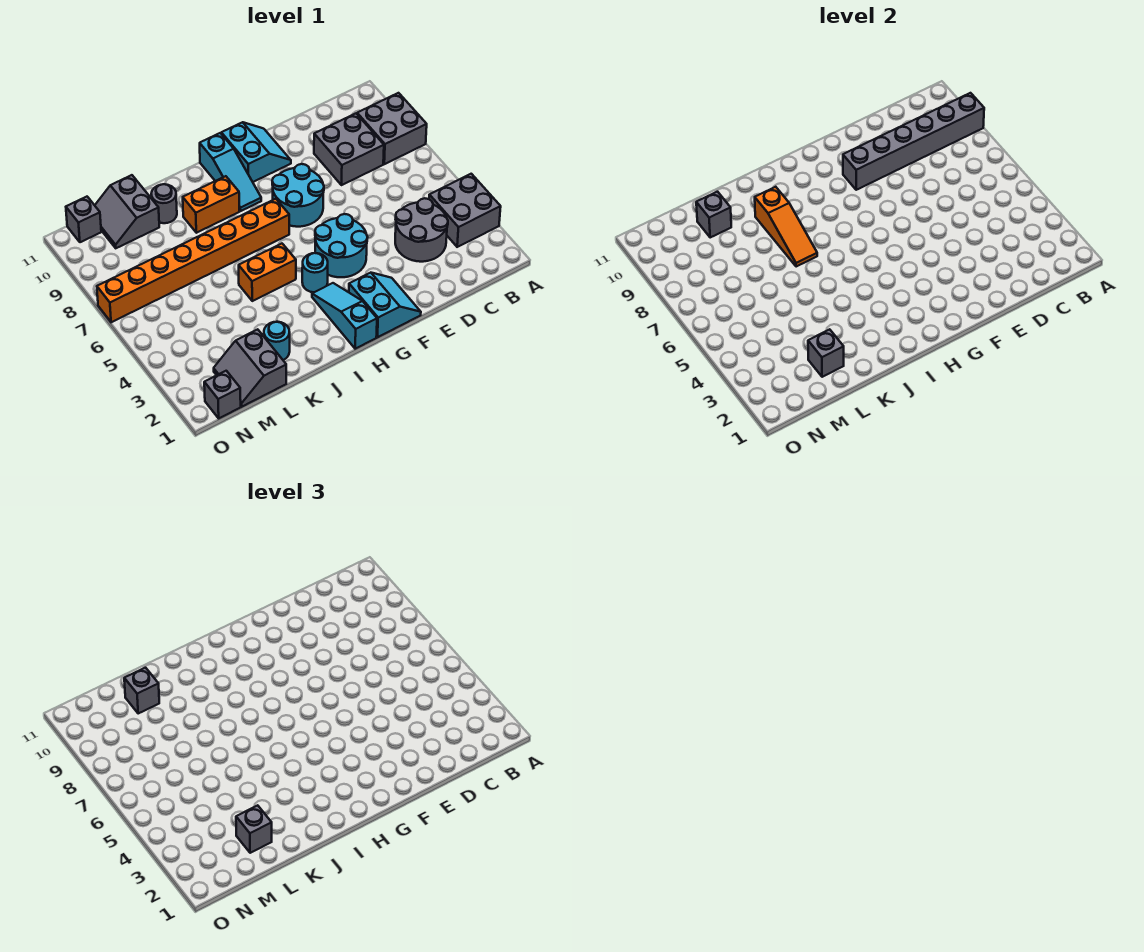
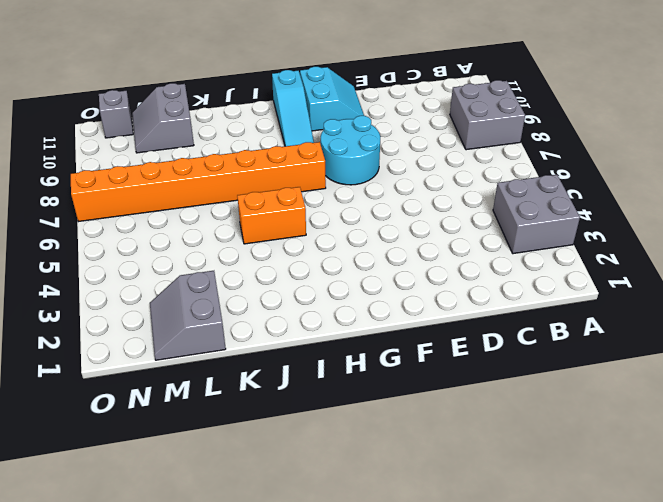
none -> grey 2x2 round brick [395,198,448,262]
none -> grey 2x2 brick [314,114,384,185]
none -> cyan 2x2 slope [349,273,421,337]

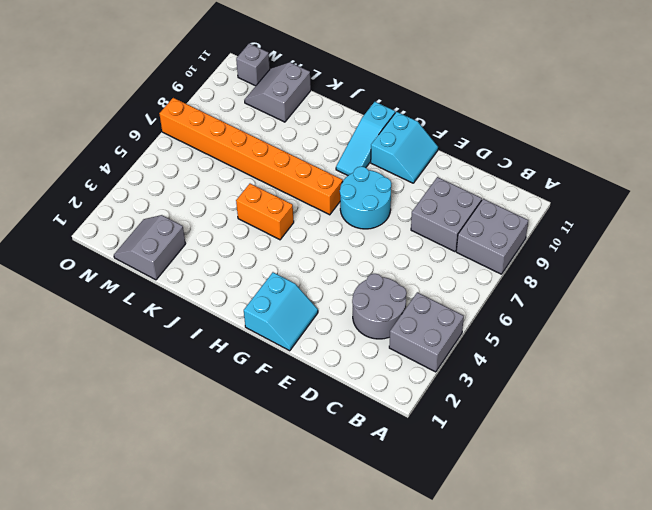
none -> cyan 2x2 round brick [315,214,368,277]
none -> cyan 1x3 slope [312,283,377,349]
none -> cyan 1x1 round brick [302,253,328,292]

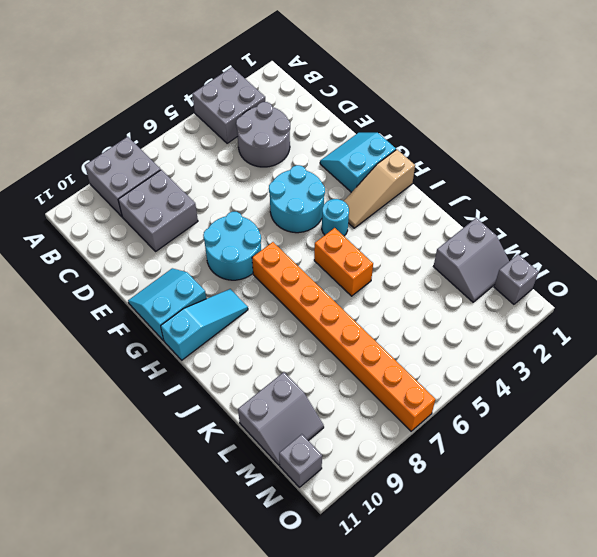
tan 1x3 slope [344,150,415,228] -> cyan 1x3 slope [312,283,377,349]
none -> orange 1x2 brick [183,176,239,233]
none -> cyan 1x1 round brick [264,322,290,360]
none -> grey 1x1 round brick [151,184,177,223]

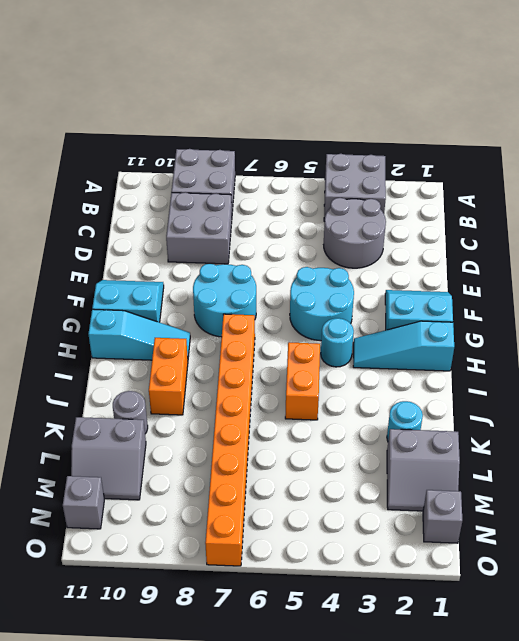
none -> grey 1x6 brick [843,93,984,190]
none -> orange 1x3 slope [755,187,817,267]
none -> grey 1x1 brick [808,329,844,377]

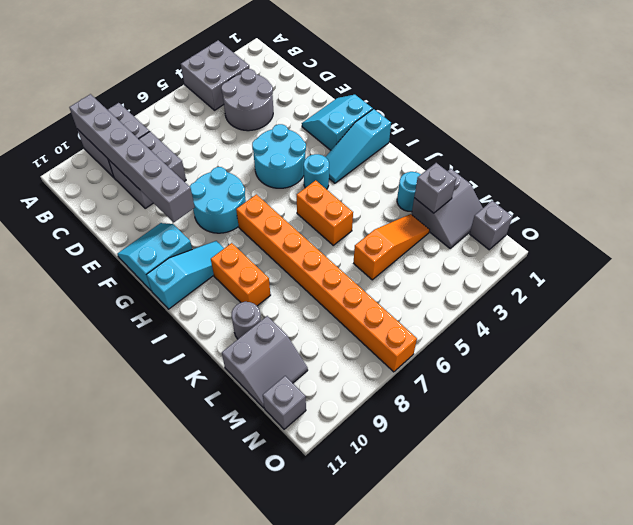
orange 1x3 slope [354,214,429,280] -> orange 1x3 slope moved to [755,187,817,267]
none -> grey 1x1 brick [696,192,731,237]
none -> grey 1x1 brick [236,805,272,853]
none -> grey 1x1 brick [124,668,159,713]

